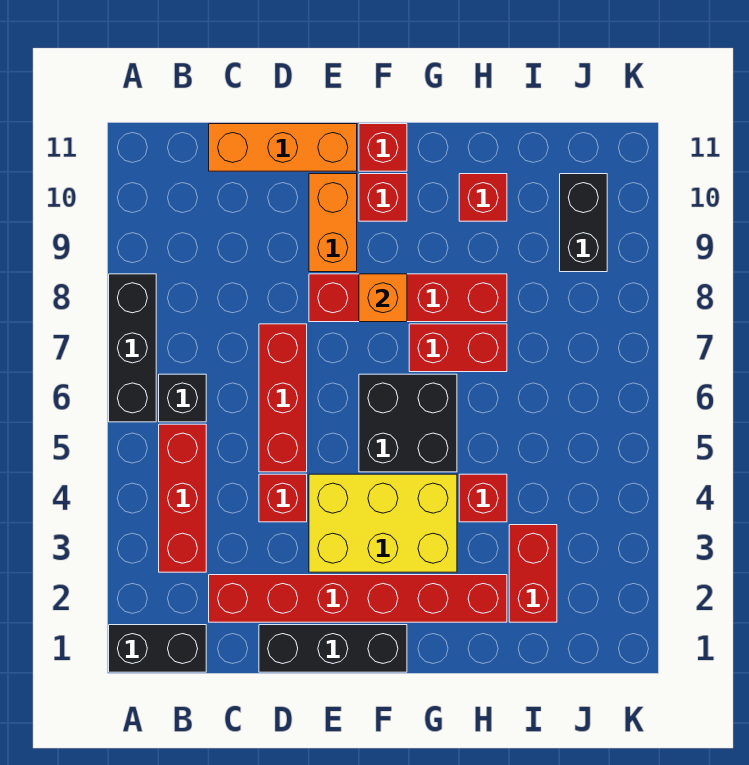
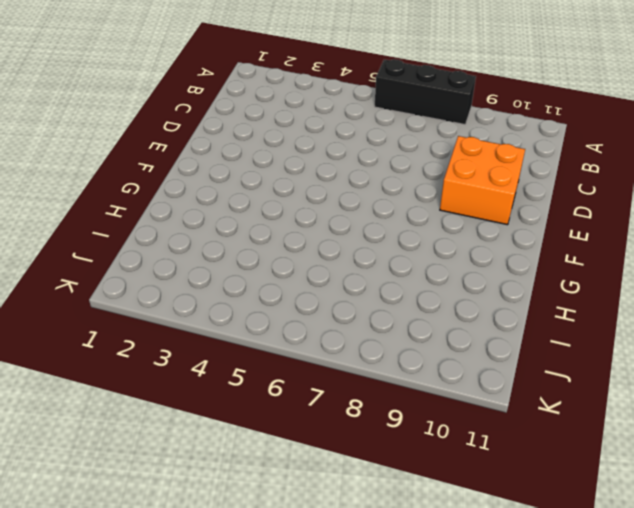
orange 2x2 brick [440,136,525,225] -> orange 1x2 brick [309,174,357,272]
none -> black 1x2 brick [109,625,206,672]
none -> red 1x3 brick [159,424,206,572]
none -> black 1x1 brick [159,374,206,422]

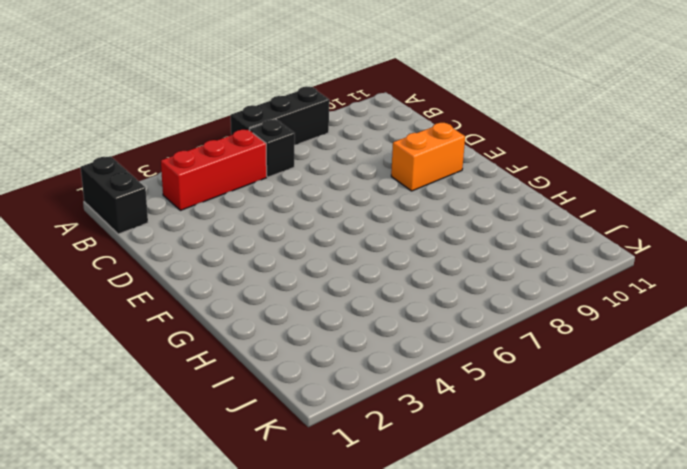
none -> red 1x6 brick [209,575,507,622]
none -> orange 1x3 brick [209,124,357,171]
none -> black 1x3 brick [259,625,407,672]

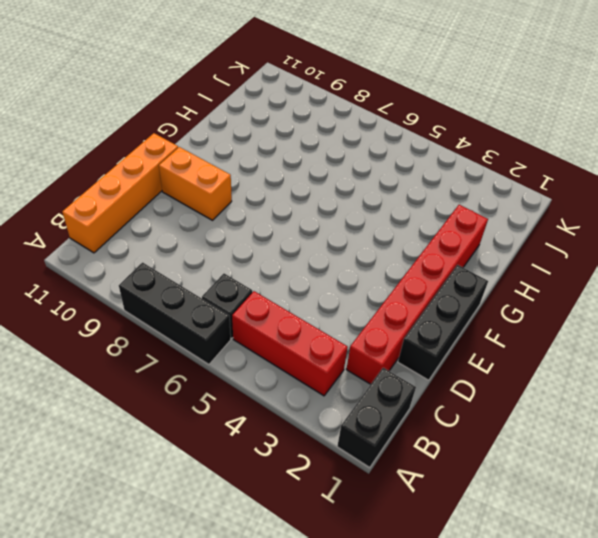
orange 1x4 brick [62,133,178,253] -> orange 1x3 brick [209,124,357,171]
none -> red 1x1 brick [259,474,307,522]
none -> red 1x3 brick [259,324,307,472]
none -> yellow 2x3 brick [309,474,457,572]

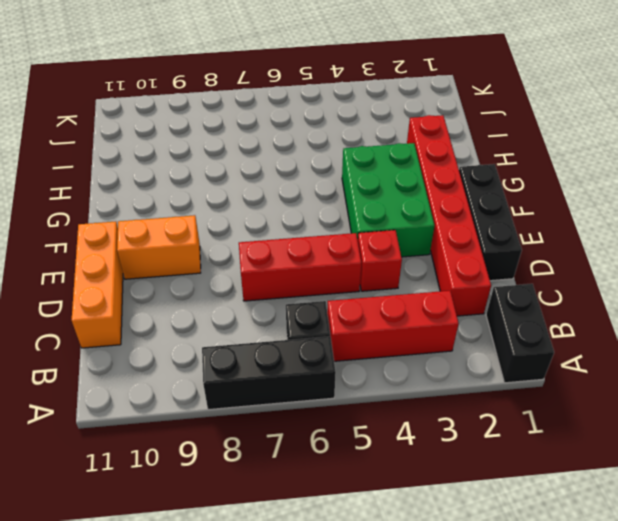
green 2x3 brick [342,143,435,257] -> yellow 2x3 brick [309,474,457,572]
none -> red 1x4 brick [309,274,507,322]
none -> black 2x2 brick [359,374,457,472]
none -> red 1x1 brick [359,174,407,221]

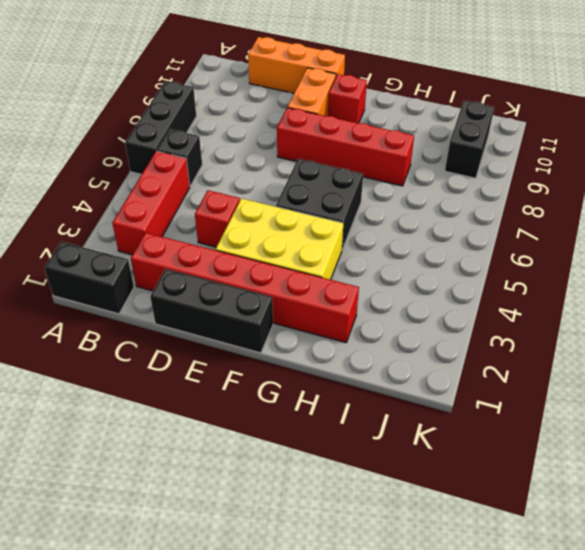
none -> red 1x3 brick [259,324,307,472]
none -> red 1x1 brick [359,124,407,171]
none -> red 1x2 brick [409,324,507,372]

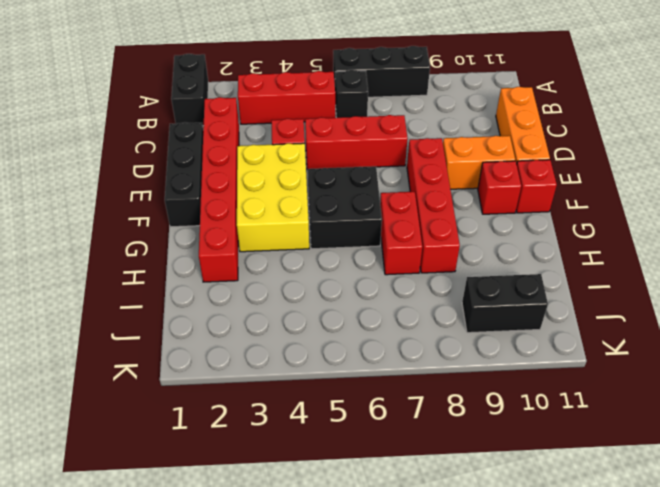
none -> red 1x1 brick [459,474,507,522]
none -> red 1x1 brick [459,174,507,221]
none -> red 1x2 brick [509,525,557,622]

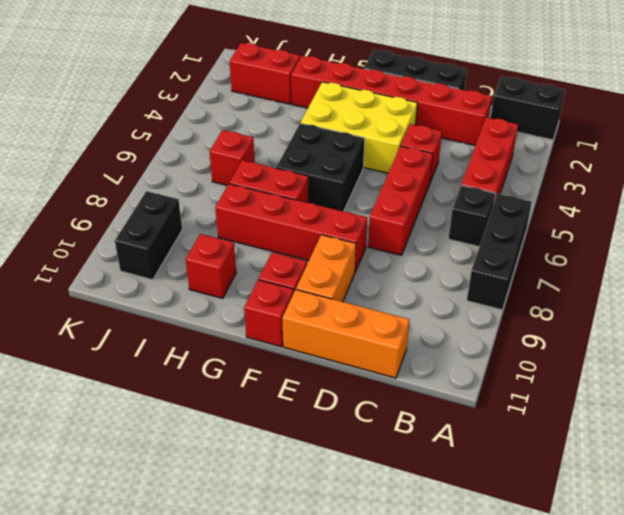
red 1x2 brick [230,43,300,104] -> red 1x2 brick turned to [509,525,557,622]
red 1x1 brick [210,130,255,185] -> red 1x1 brick moved to [459,474,507,522]
none -> orange 1x1 brick [359,274,407,322]

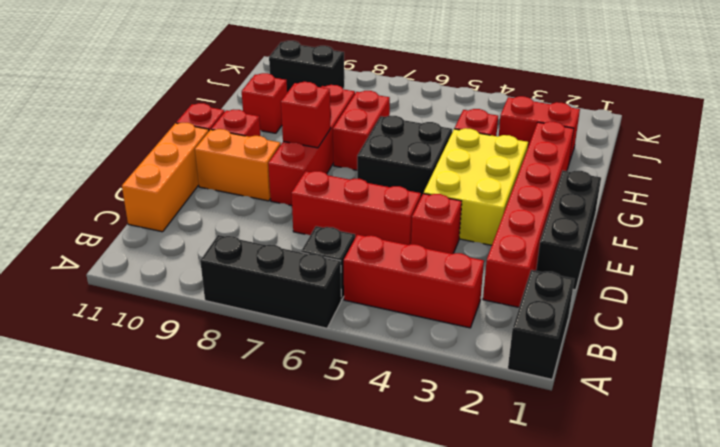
red 1x1 brick [281,82,331,148] -> orange 1x1 brick [359,274,407,322]

